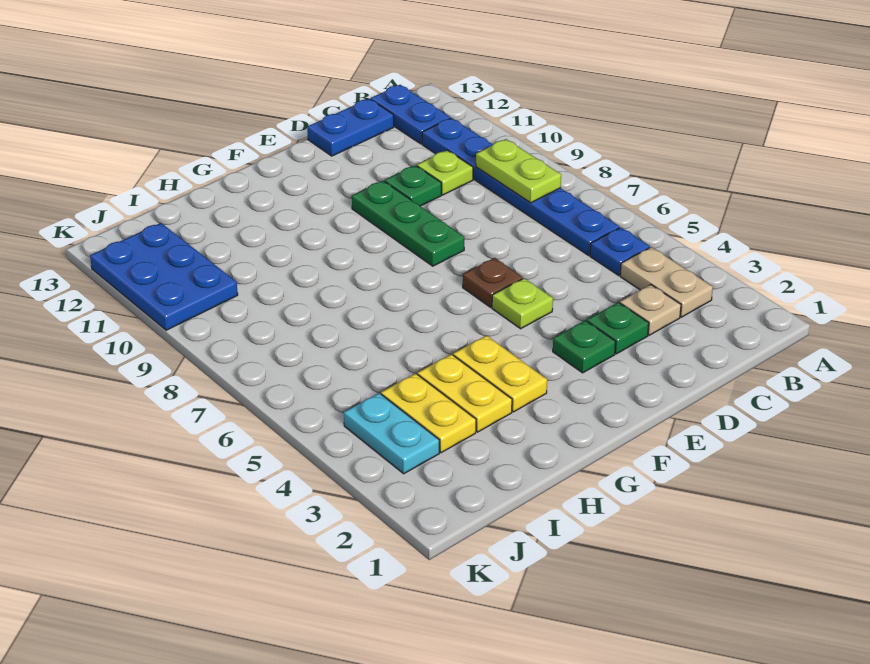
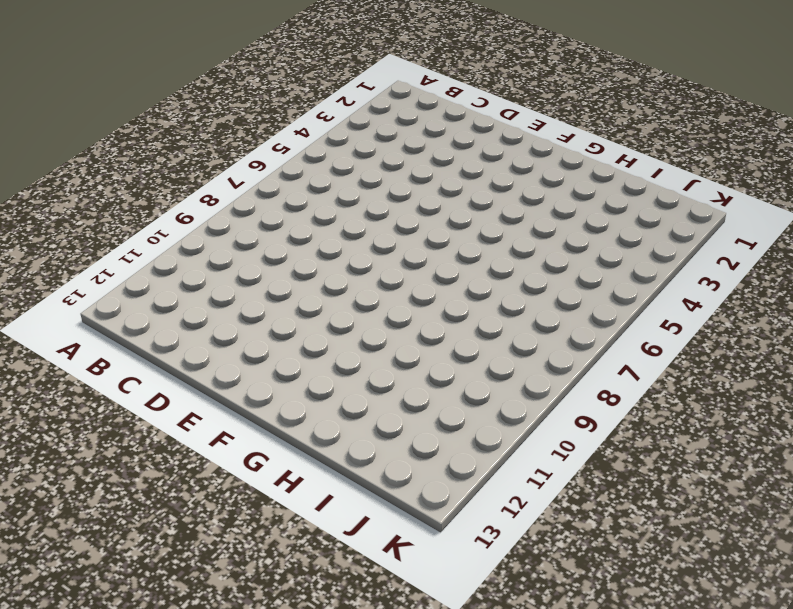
none -> tan 1x2 plate [620,247,713,317]
none -> blue 1x1 plate [590,227,650,276]
none -> blue 1x6 plate [422,118,619,255]

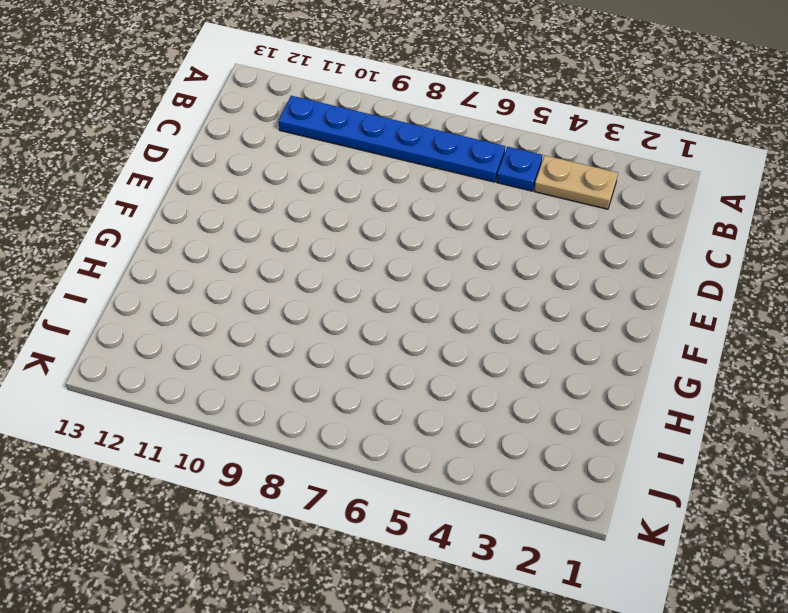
none -> blue 1x2 plate [371,85,451,144]
none -> tan 1x1 plate [620,285,681,335]
none -> lime 1x1 plate [417,150,473,195]

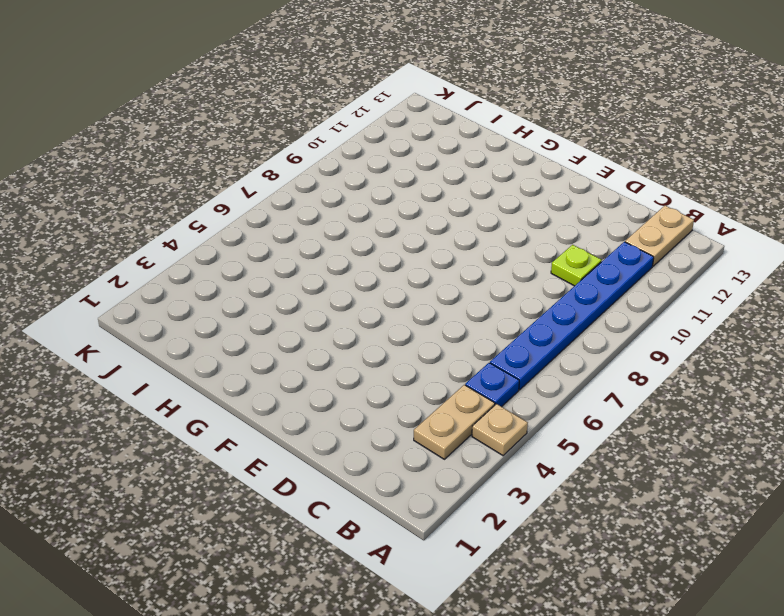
tan 1x1 plate [472,404,528,456] -> tan 1x1 plate moved to [620,285,681,335]
tan 1x2 plate [625,206,694,266] -> blue 1x2 plate [371,85,451,144]
none -> blue 1x2 plate [307,99,394,156]
none -> green 1x1 plate [587,302,649,354]
none -> green 1x1 plate [385,165,441,206]

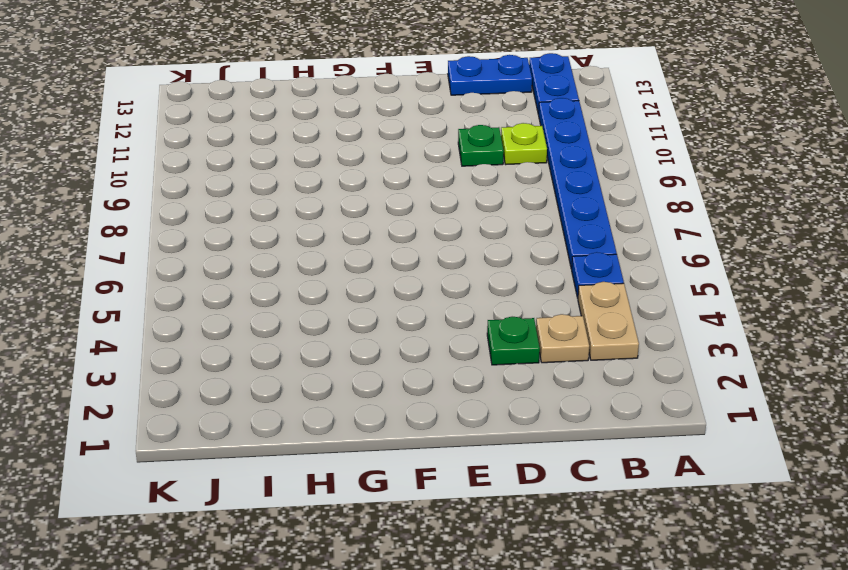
none -> green 1x1 plate [553,320,615,373]
none -> lime 1x1 plate [492,278,553,329]
none -> brown 1x1 plate [463,258,523,307]

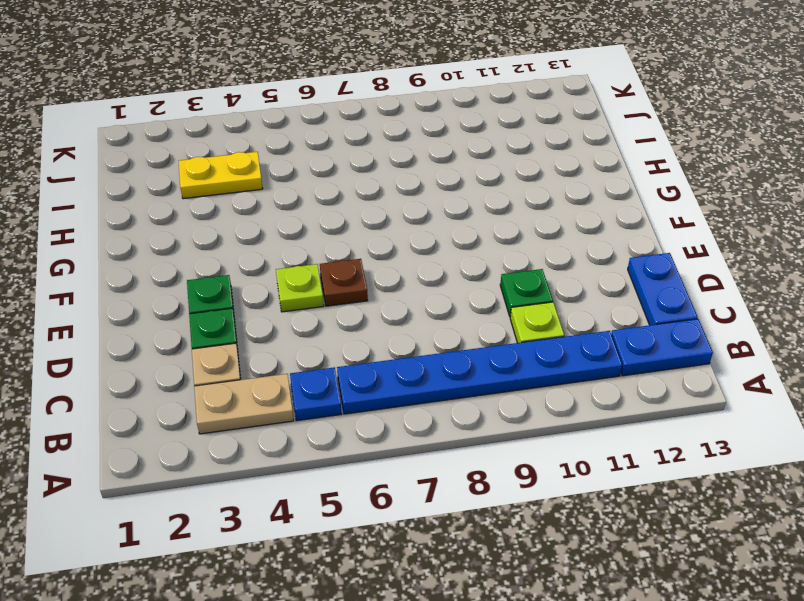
none -> green 1x3 plate [352,181,464,266]
none -> yellow 1x2 plate [453,336,547,412]
none -> yellow 1x2 plate [417,354,512,432]

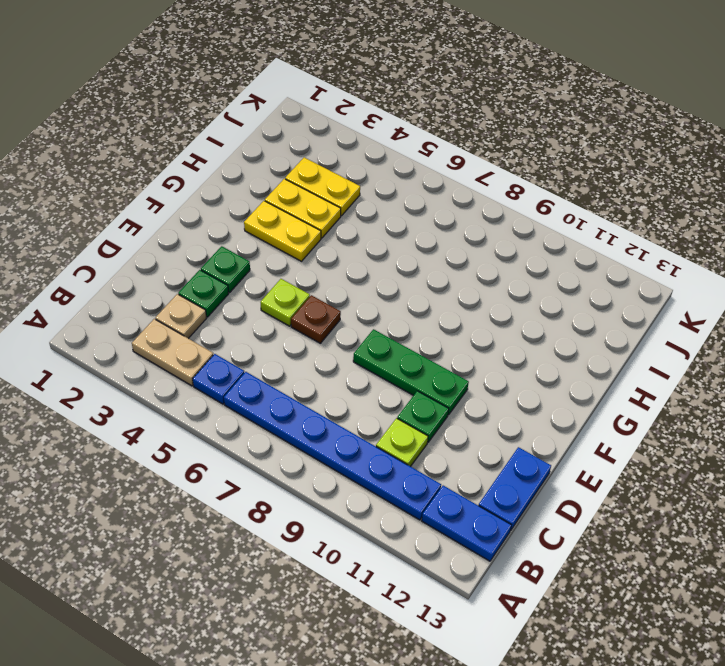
none -> cyan 1x2 plate [344,393,439,474]
none -> blue 2x3 plate [90,223,238,330]
none -> lime 1x2 plate [476,139,561,203]

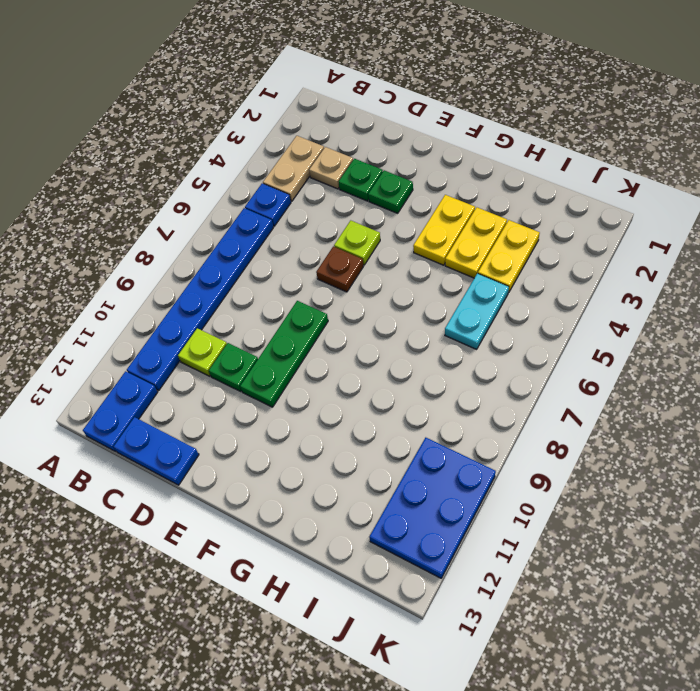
cyan 1x2 plate [445,273,509,349] -> cyan 1x2 plate moved to [344,393,439,474]
none -> lime 1x2 plate [476,139,561,203]

